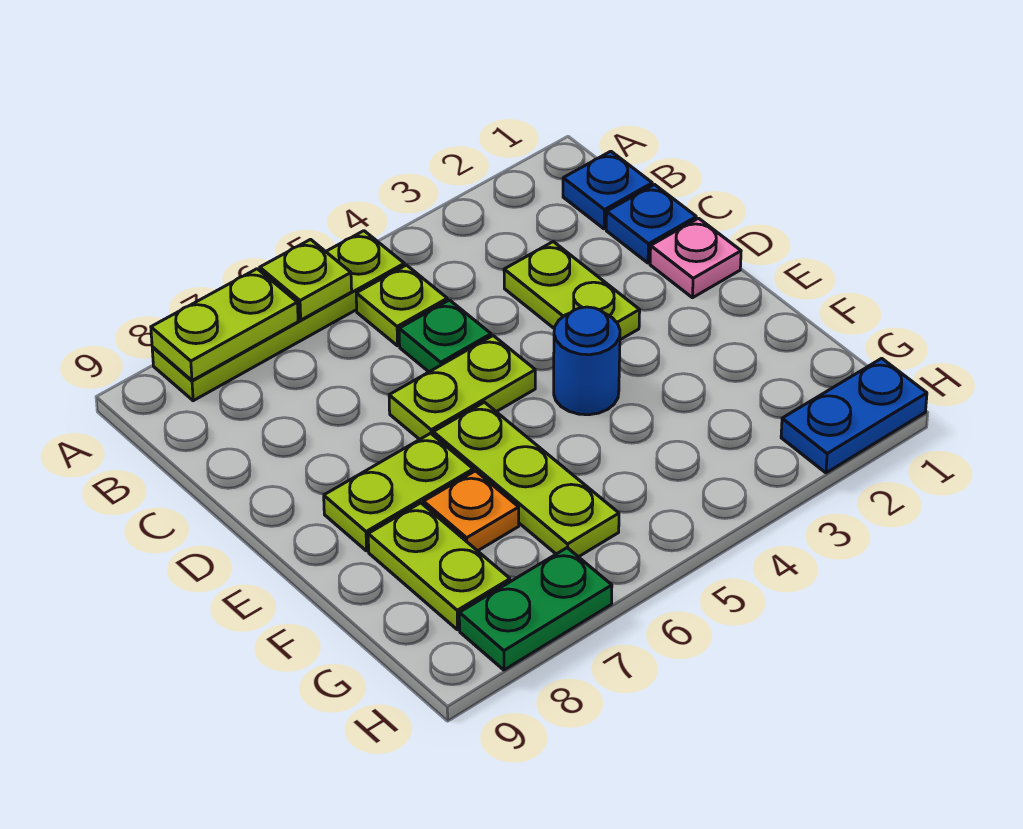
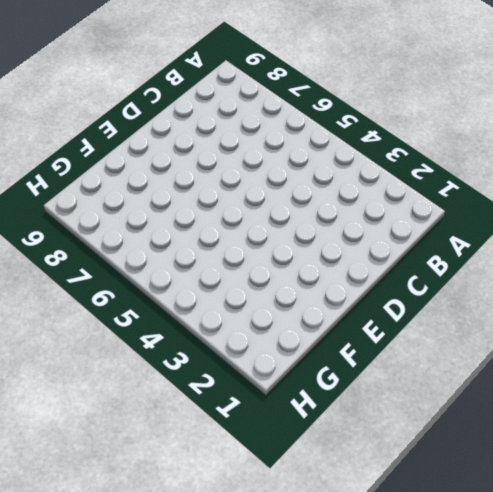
none -> lime 1x4 plate [152,231,404,401]
none -> blue 1x1 plate [563,151,652,229]
none -> lime 1x1 plate [356,265,447,346]

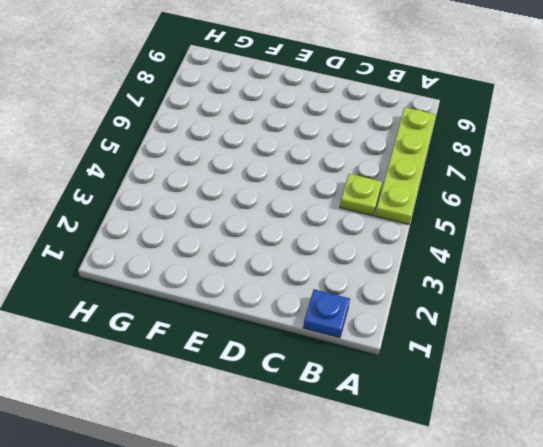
none -> blue 1x1 plate [606,185,696,263]
none -> lime 1x2 plate [504,242,640,340]
none -> green 1x1 plate [399,300,491,372]

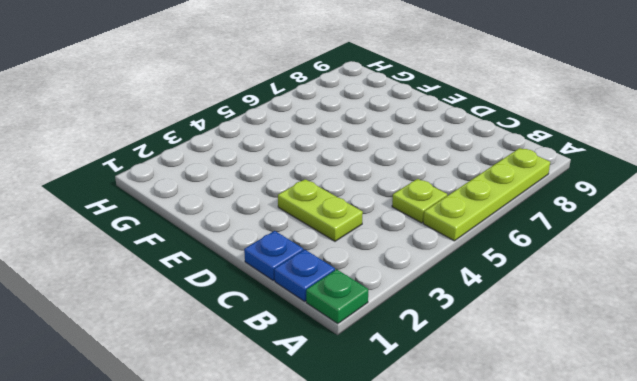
green 1x1 plate [306,269,368,324] -> green 1x1 plate moved to [399,300,491,372]
none -> pink 1x1 plate [650,218,741,298]
none -> lime 1x2 plate [389,336,535,439]
none -> blue 1x1 round brick [554,307,620,415]

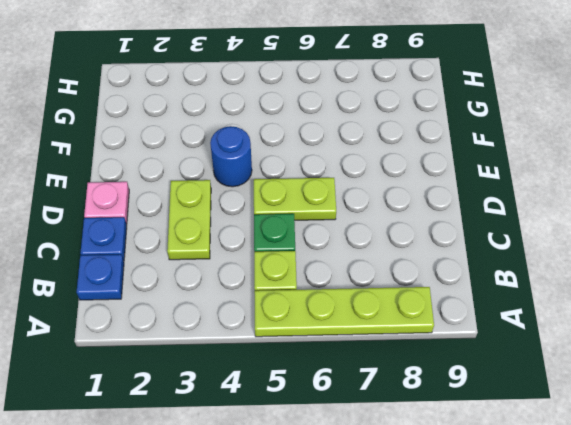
none -> lime 1x3 plate [433,402,619,557]
none -> lime 1x2 plate [324,433,473,551]
none -> orange 1x1 plate [424,471,519,551]

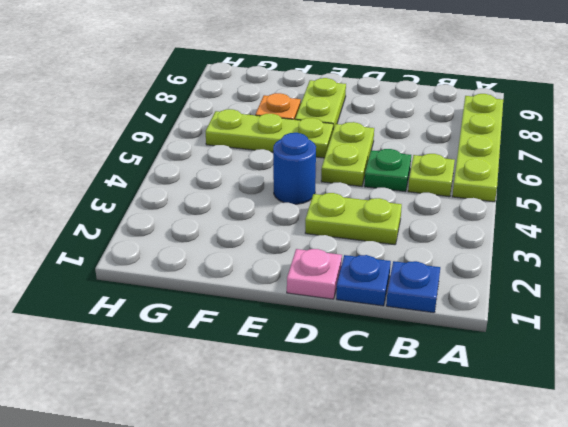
none -> lime 1x2 plate [368,503,510,630]
none -> blue 1x2 plate [781,358,927,473]
none -> green 1x2 plate [459,548,612,670]

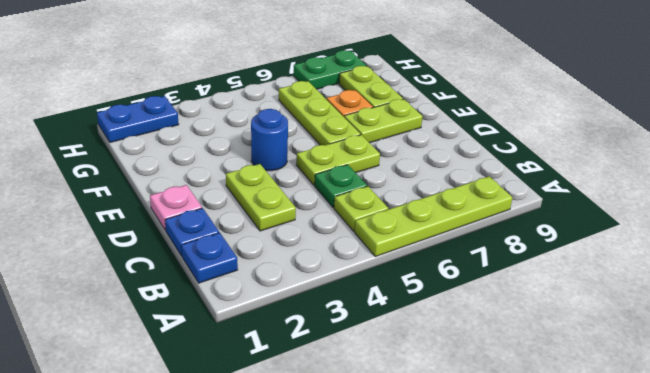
none -> lime 1x1 plate [260,239,352,320]
none -> lime 1x2 plate [151,269,298,381]

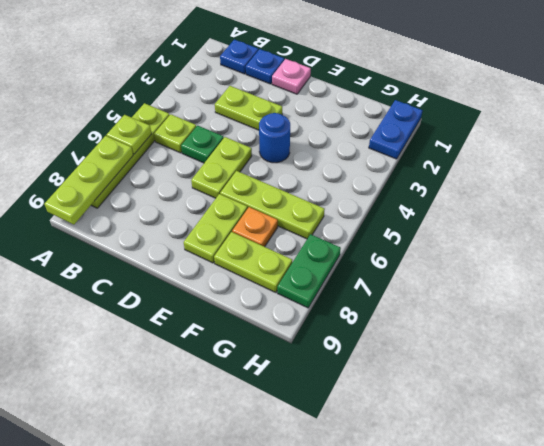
lime 1x3 plate [45,136,133,225] -> lime 1x2 plate [151,269,298,381]

